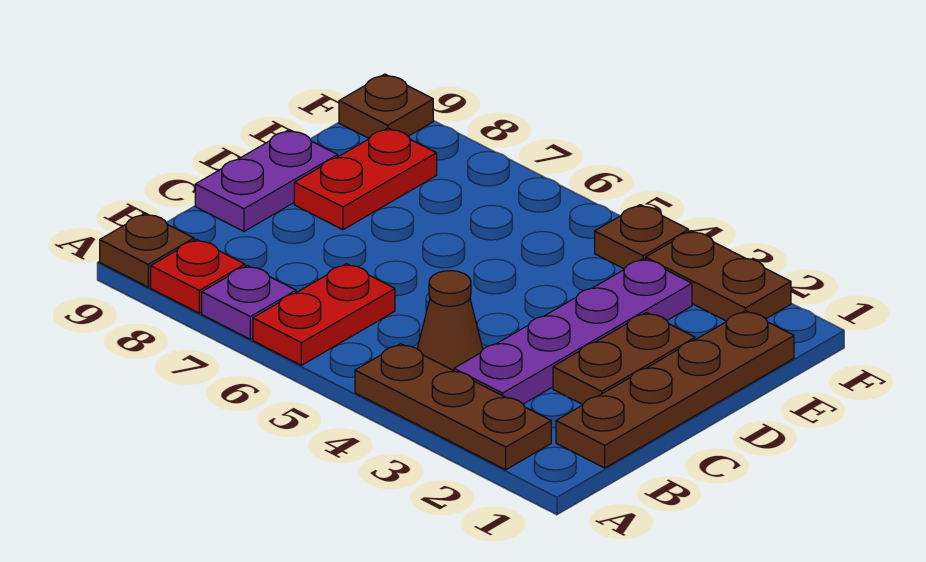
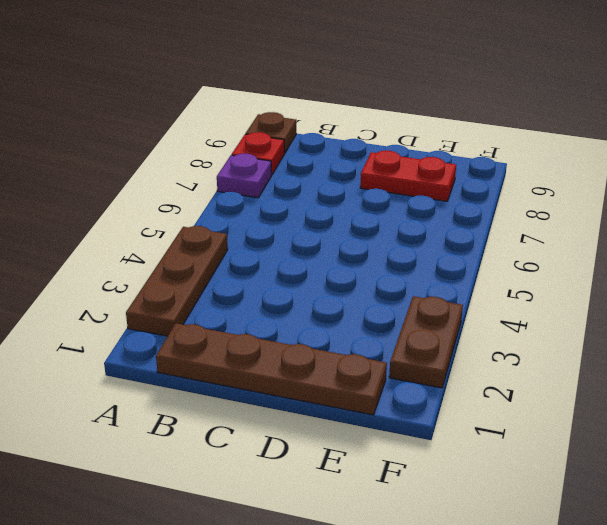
none -> red 1x2 plate [253,264,395,365]
none -> purple 1x4 plate [454,259,692,404]
none -> brown 1x1 cone [417,271,483,370]

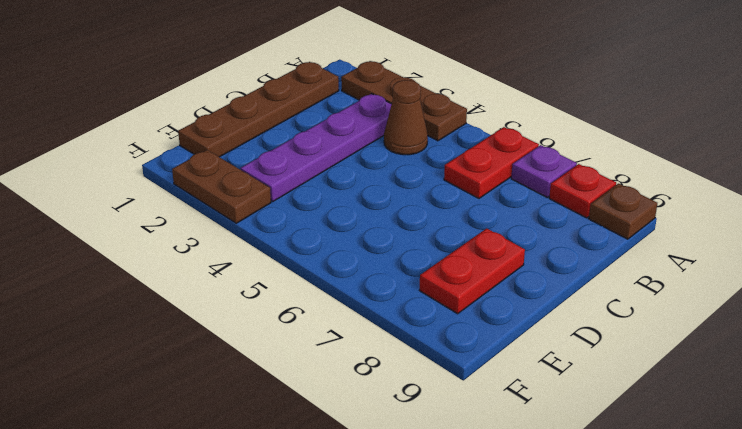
none -> brown 1x2 plate [553,313,695,405]
none -> purple 1x2 plate [195,130,338,231]
none -> brown 1x1 plate [595,205,689,269]

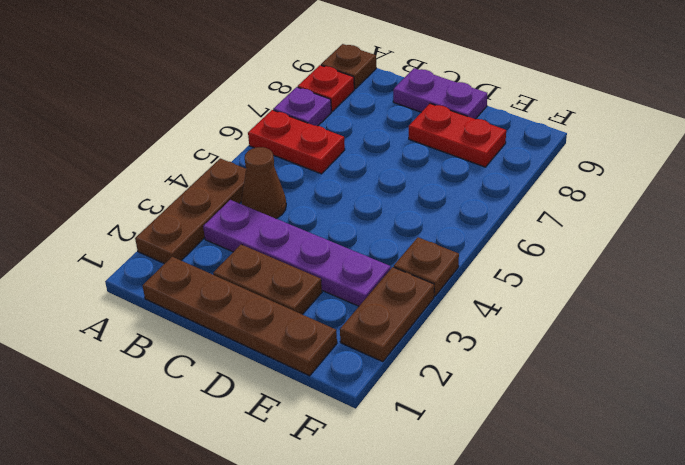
none -> brown 1x1 plate [339,74,433,138]

